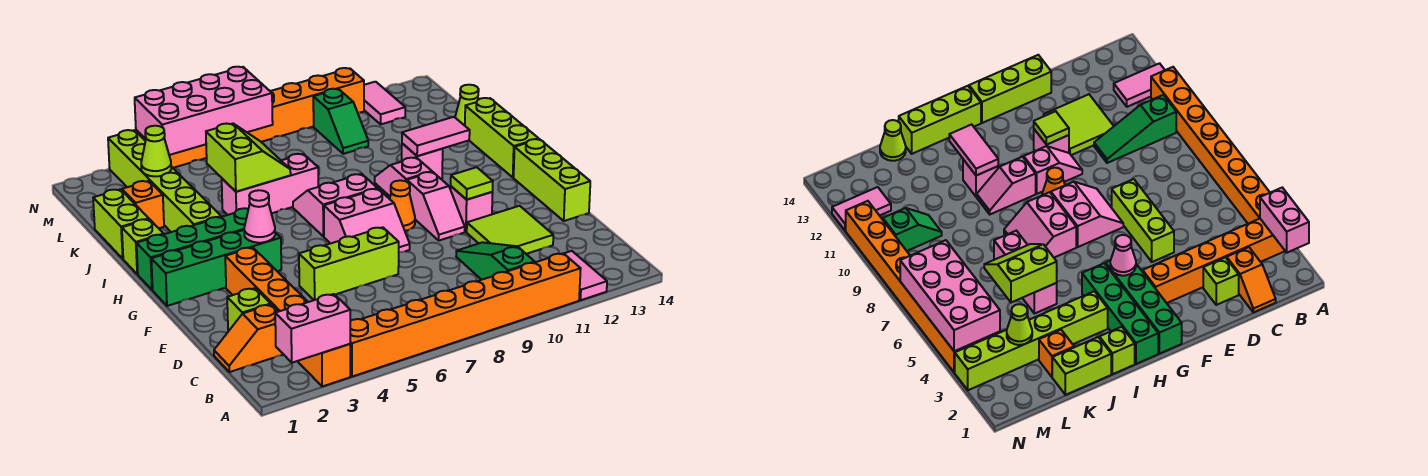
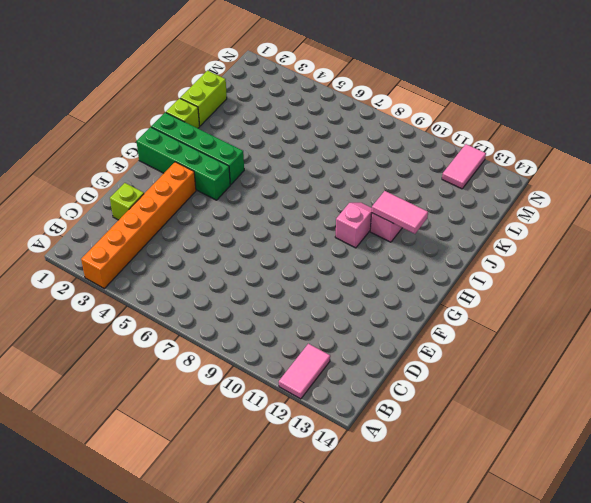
none -> orange 1x8 brick [350,253,581,377]
none -> green 1x3 slope [456,242,535,280]
none -> orange 1x2 slope [214,304,283,372]
none -> lime 2x2 tile [467,206,553,254]

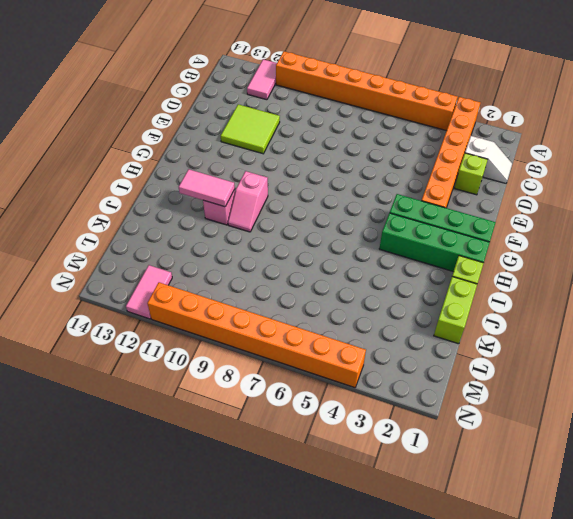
white 1x2 slope [465,136,512,183] -> orange 1x2 slope [214,304,283,372]
none -> green 1x3 slope [456,242,535,280]
none -> lime 1x3 brick [299,227,399,300]
none -> lime 1x3 brick [514,139,590,221]
none -> pink 2x2 slope [324,189,410,253]

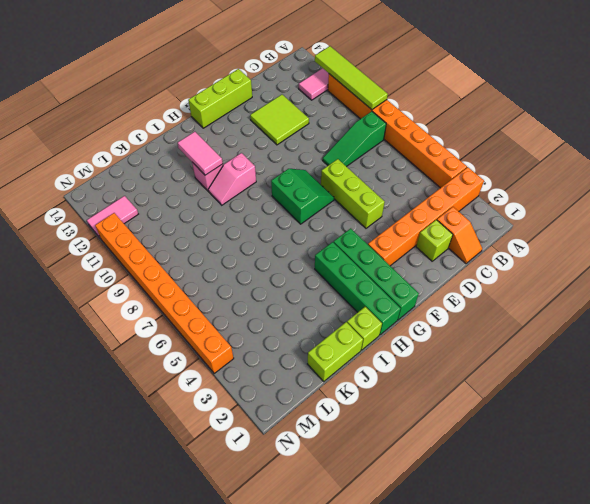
lime 1x4 tile [315,46,388,110] -> none
green 1x3 slope [323,111,386,167] -> green 1x3 slope moved to [456,242,535,280]
green 2x2 slope [271,169,334,224] -> pink 2x2 slope [324,189,410,253]
none -> pink 1x2 slope [407,172,465,241]
none -> pink 1x1 brick [451,186,493,232]
none -> orange 1x1 cone [390,180,415,231]
none -> pink 2x2 slope [293,174,377,237]

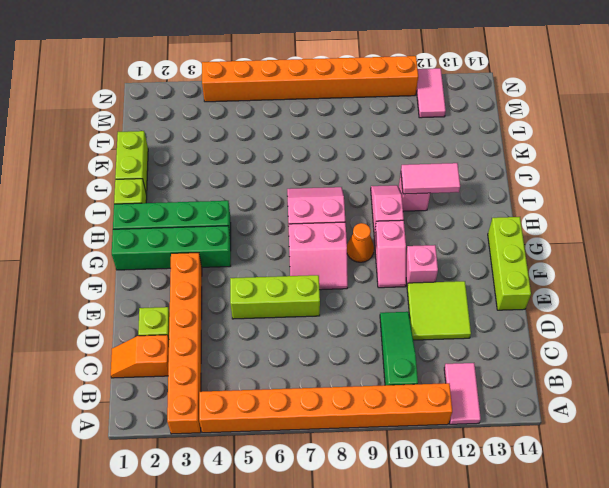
none -> lime 1x3 brick [465,98,538,177]
none -> lime 1x6 brick [108,130,221,232]
none -> pink 1x3 brick [222,154,318,215]
none -> orange 1x1 brick [122,181,164,228]

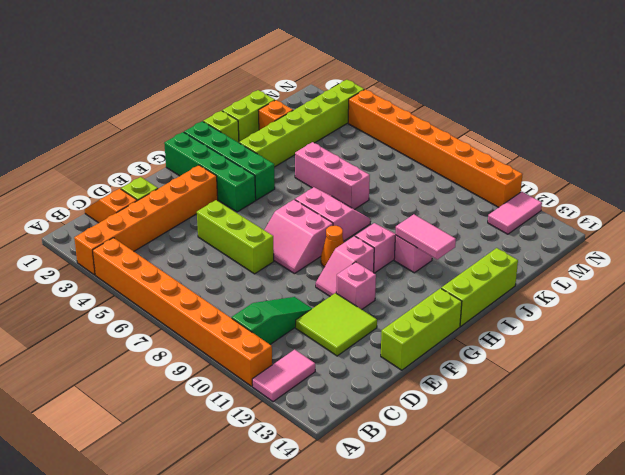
none -> lime 1x1 cone [455,85,479,126]
none -> green 1x2 slope [313,89,368,154]
none -> pink 1x2 brick [275,294,350,363]
none -> lime 1x1 tile [451,167,493,200]

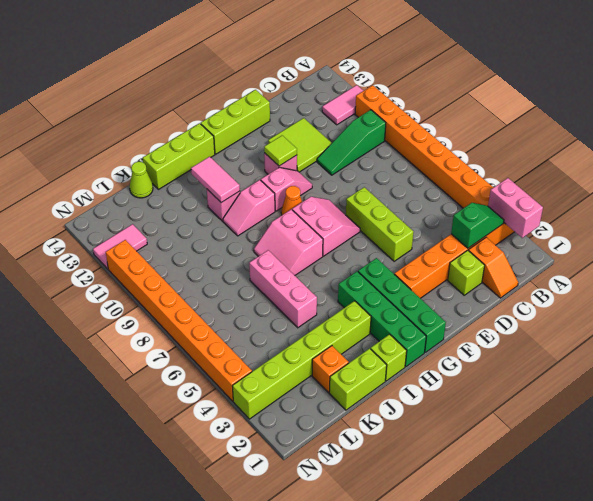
green 1x2 slope [451,203,504,248] -> green 1x2 slope moved to [313,89,368,154]
none -> pink 1x1 cone [244,190,275,243]
none -> lime 2x2 slope [206,124,291,192]
none -> lime 1x1 cone [141,126,171,176]
none -> pink 2x4 brick [135,67,273,155]

